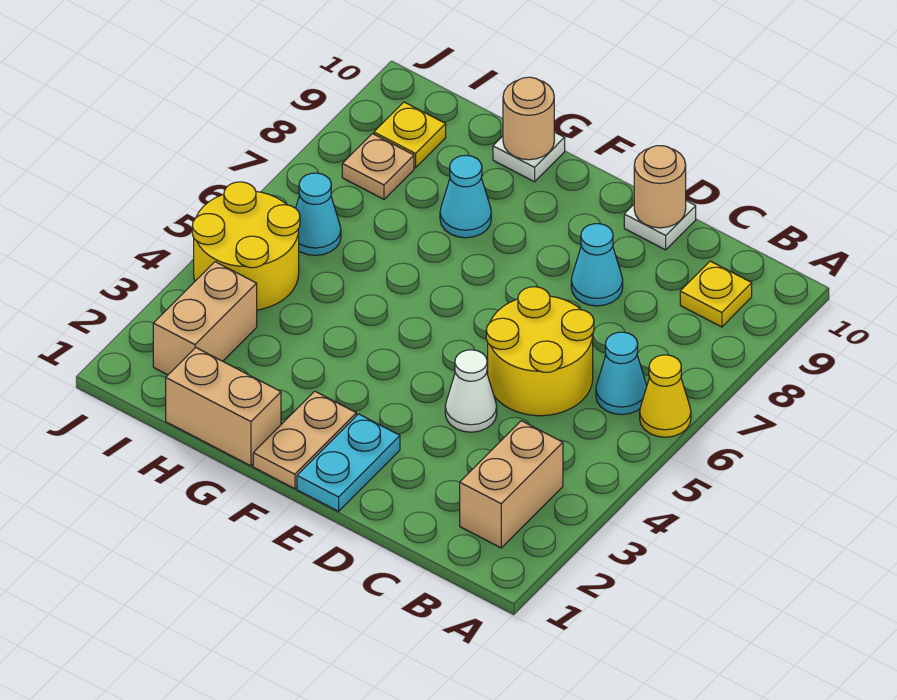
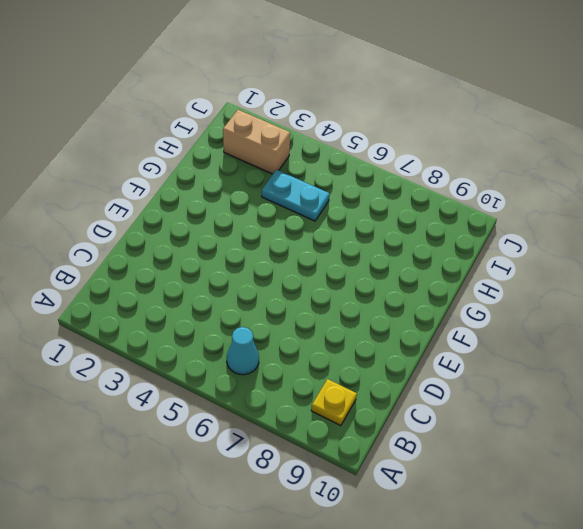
cyan 1x2 plate [262,170,330,221] -> cyan 1x2 plate moved to [297,414,400,511]
none -> yellow 1x1 cone [640,355,691,437]
none -> tan 1x2 brick [460,421,563,548]
none -> yellow 2x2 round brick [486,287,594,416]

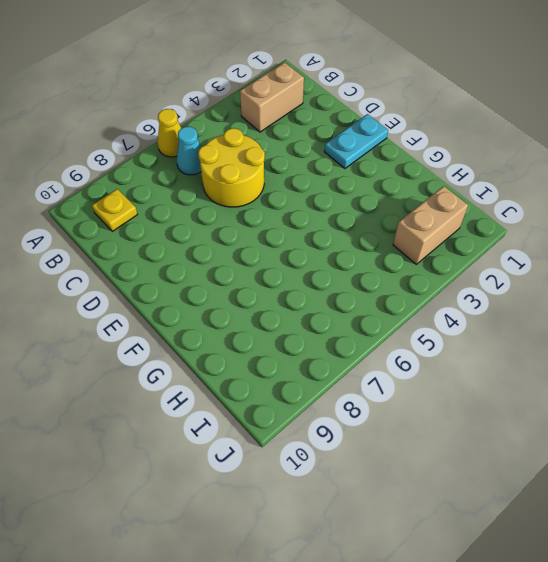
none -> white 1x1 cone [445,350,497,432]
none -> cyan 1x1 cone [571,224,623,306]
none -> white 1x1 plate [624,201,696,250]

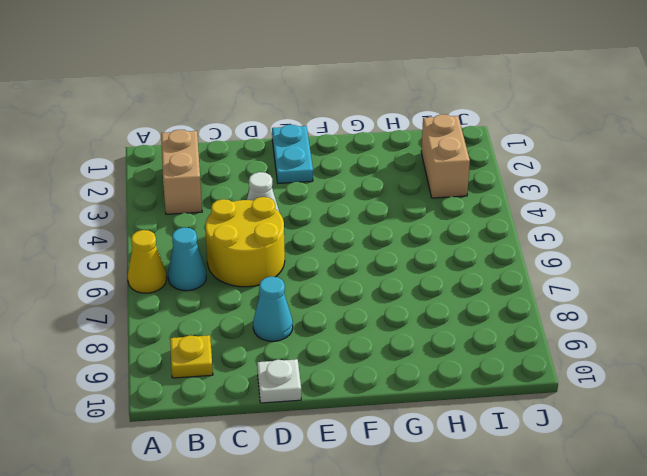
none -> tan 1x2 plate [253,391,356,489]
none -> tan 1x2 brick [166,348,281,466]
none -> cyan 1x1 cone [440,155,491,238]

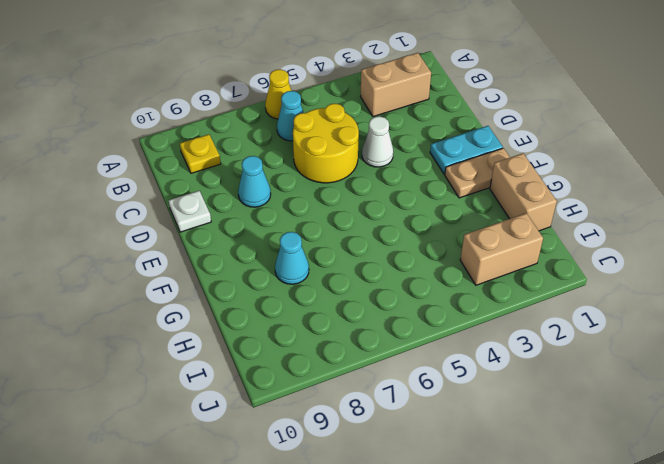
none -> white 1x1 plate [493,132,565,182]
none -> yellow 2x2 round brick [192,182,300,310]
none -> cyan 1x1 cone [296,173,341,255]

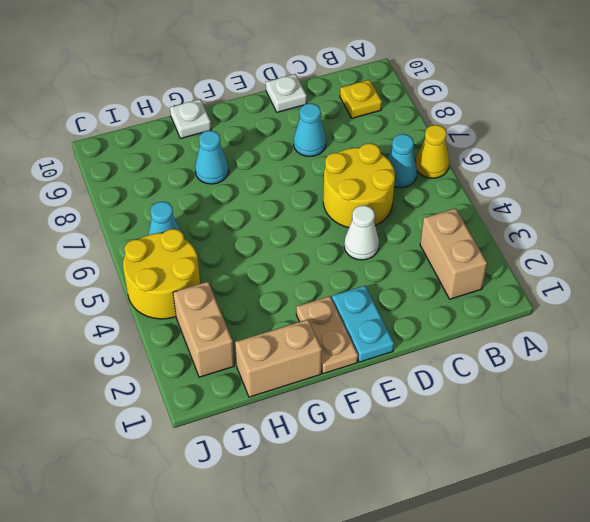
none -> tan 1x1 plate [342,134,414,199]
none -> yellow 1x1 plate [374,102,446,168]
none -> tan 1x1 round brick [634,146,686,228]

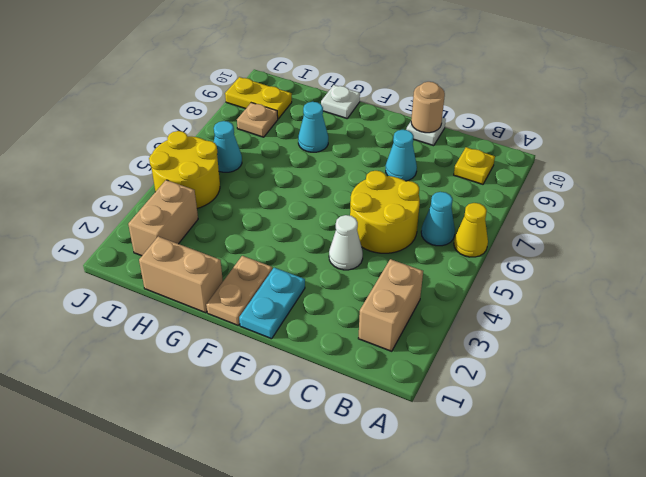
yellow 1x2 plate [225,77,292,119] -> yellow 1x1 plate [374,102,446,168]
none -> tan 1x1 round brick [503,77,554,160]

